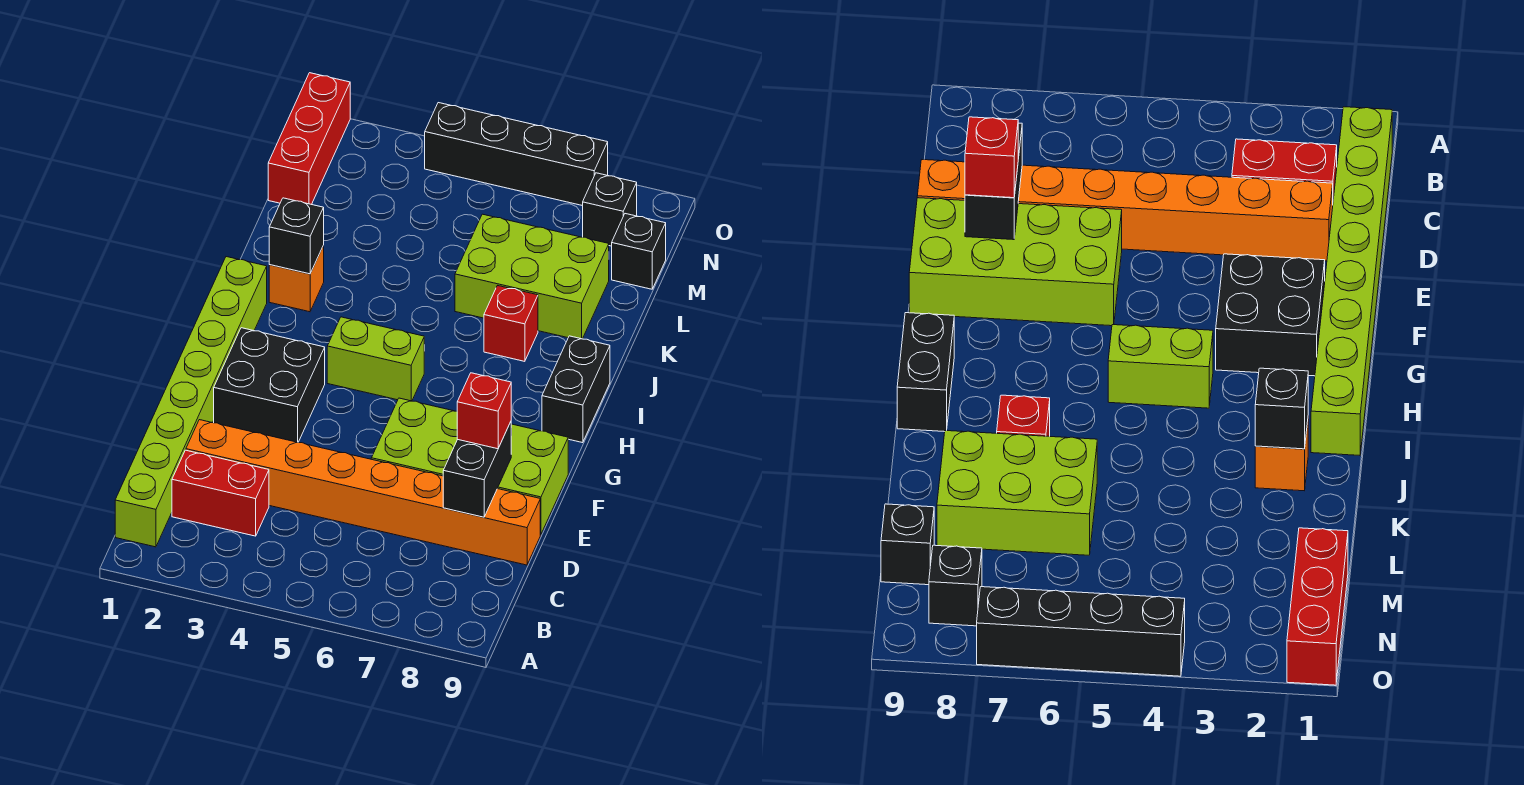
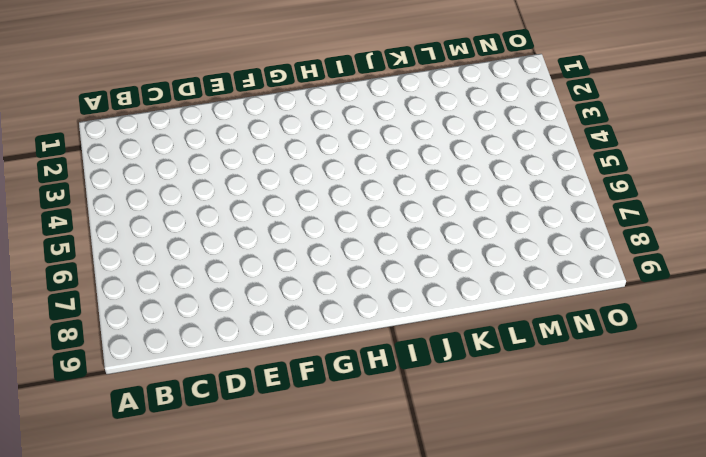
none -> lime 1x8 brick [115,257,267,547]
none -> red 1x2 brick [172,450,269,536]
none -> orange 1x8 brick [186,420,540,565]

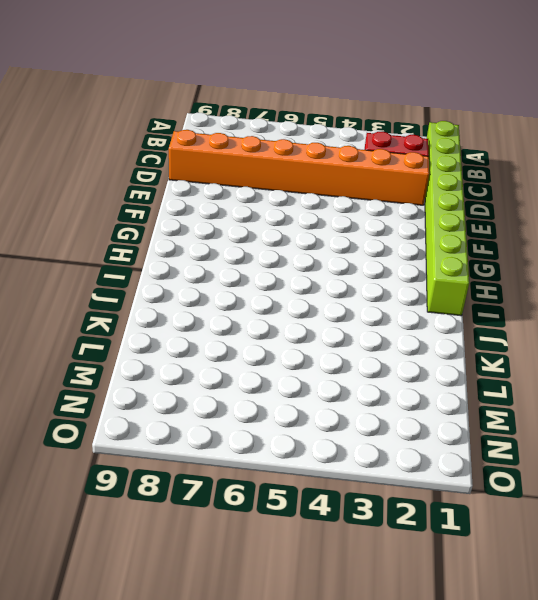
none -> lime 2x4 brick [371,398,568,534]
none -> black 2x2 brick [214,328,325,442]
none -> lime 1x2 brick [327,317,424,401]

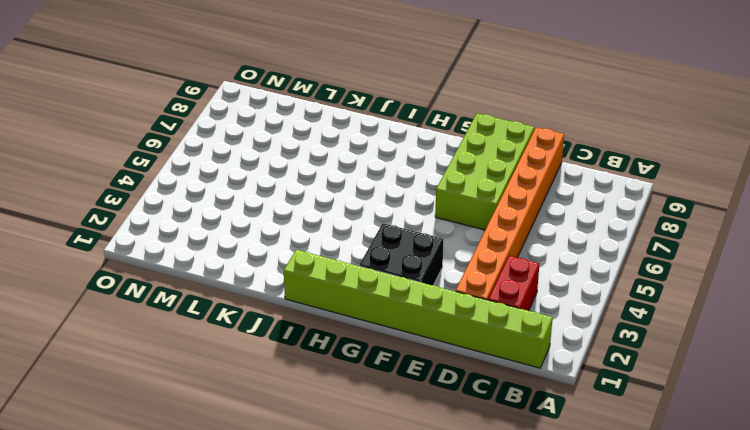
none -> lime 1x2 brick [327,317,424,401]
none -> black 1x2 brick [542,336,610,443]
none -> orange 1x1 brick [269,246,324,312]

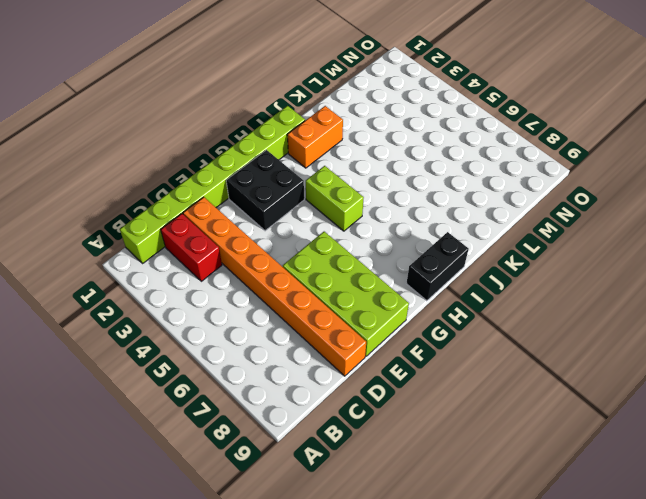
orange 1x2 brick [287,106,343,168] -> orange 1x1 brick [269,246,324,312]
none -> red 1x1 brick [484,286,538,361]
none -> lime 2x3 brick [455,214,609,339]
none -> red 1x3 brick [268,73,350,204]

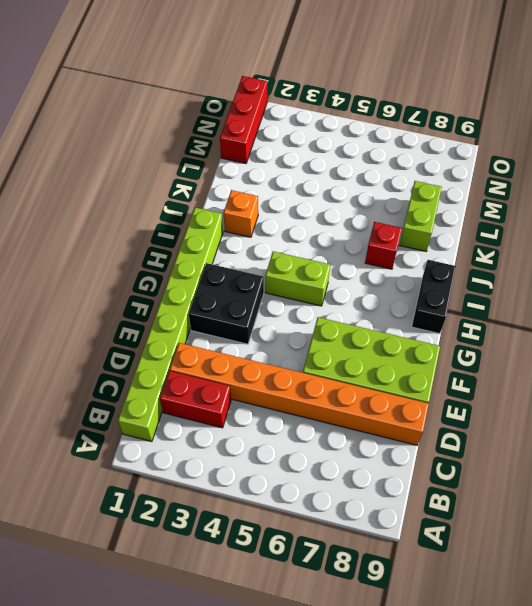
lime 1x2 brick [400,181,442,251] -> lime 2x3 brick [455,214,609,339]
none -> black 1x1 brick [612,214,666,289]
none -> black 1x1 brick [583,173,637,246]
none -> black 1x4 brick [425,103,608,206]

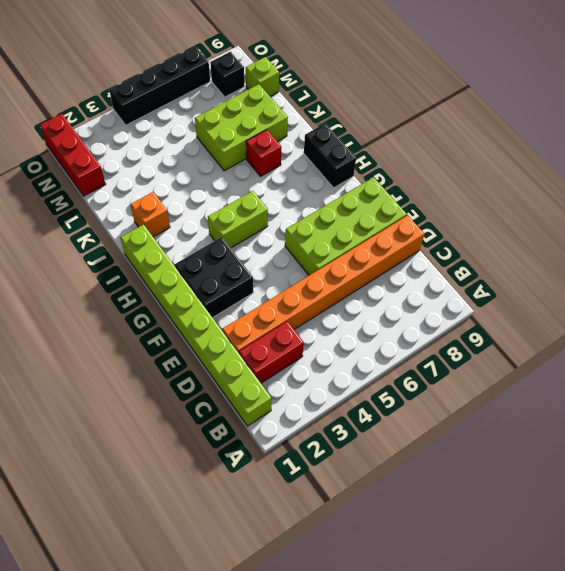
lime 1x1 brick [246,57,279,96] -> black 1x1 brick [612,214,666,289]
none -> black 1x2 brick [443,422,511,517]
none -> black 1x1 brick [269,198,324,274]
none -> red 1x1 brick [457,373,511,449]

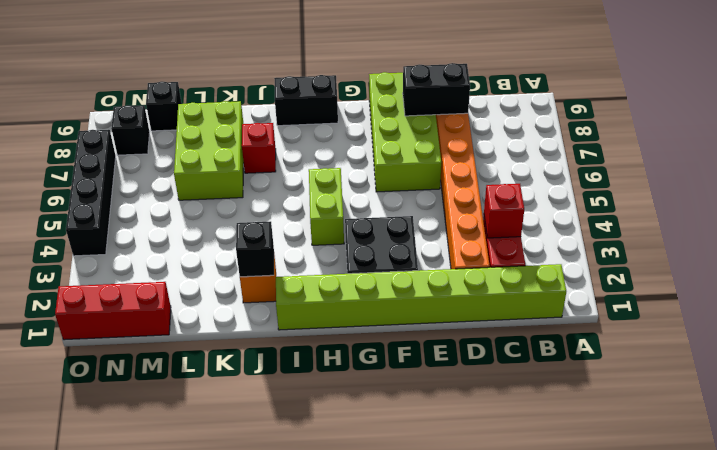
red 1x1 brick [484,184,524,238] -> red 1x1 brick moved to [457,373,511,449]

